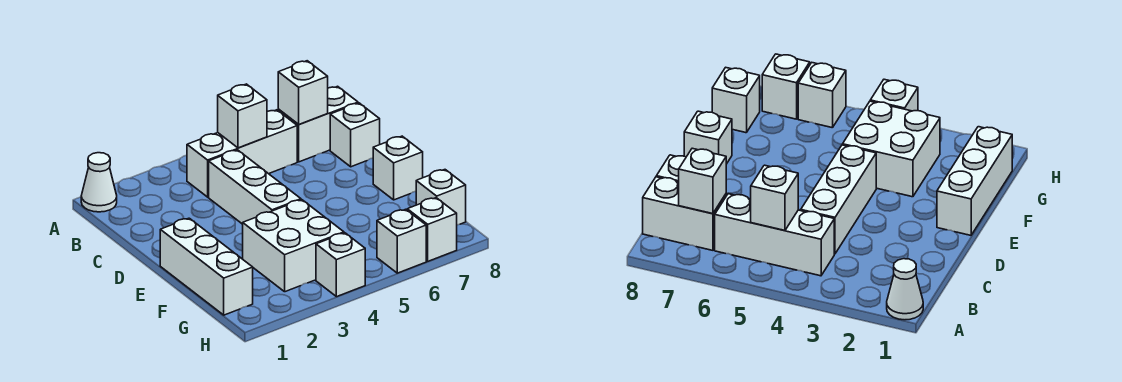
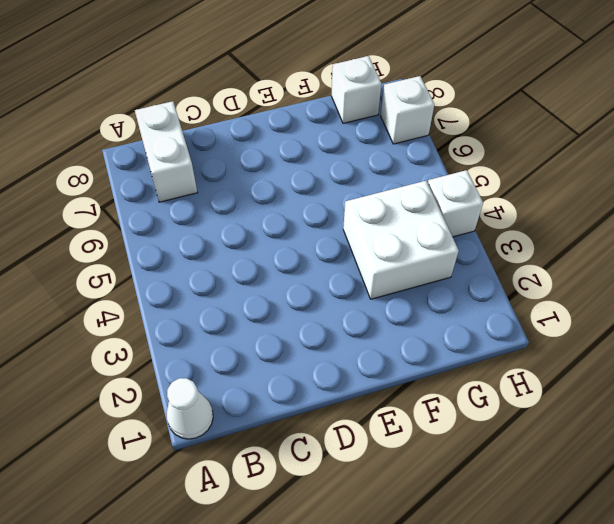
none -> white 1x3 brick [187,110,297,197]
none -> white 1x3 brick [209,150,301,224]
none -> white 1x1 brick [330,103,380,167]

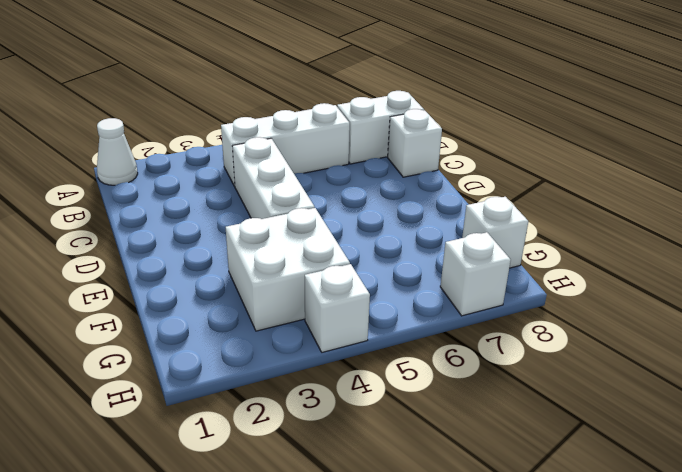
none -> white 1x3 brick [160,218,253,315]
none -> white 1x1 brick [373,136,423,200]
none -> white 1x1 brick [377,209,426,273]

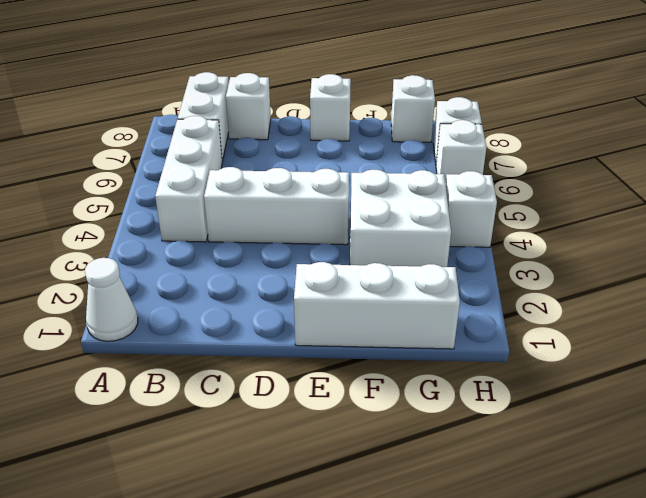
none -> white 1x1 brick [218,84,267,148]
none -> white 1x1 brick [278,61,328,124]

